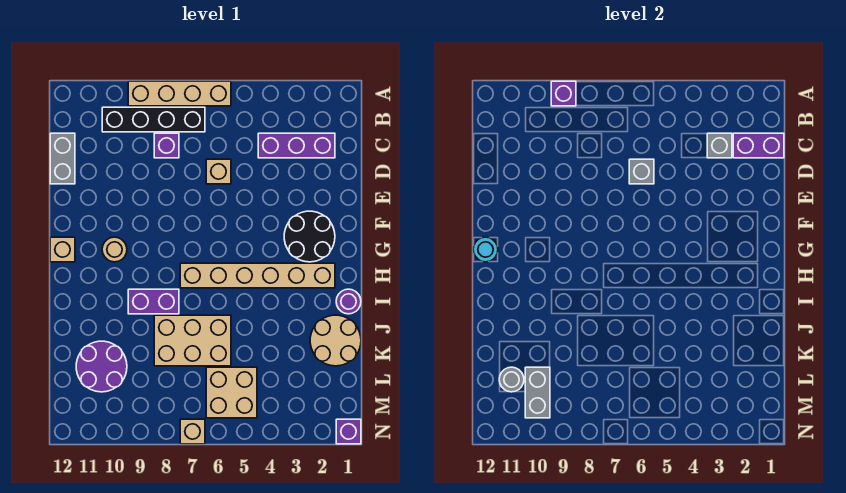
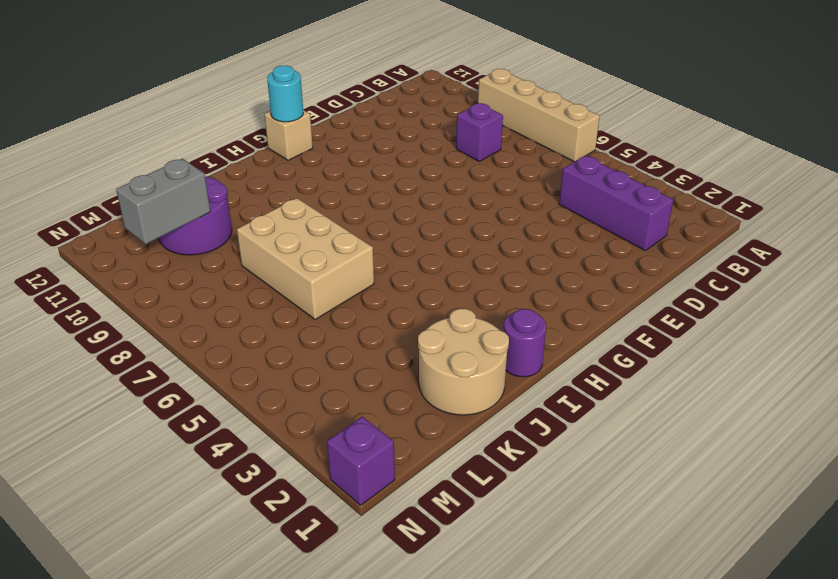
none -> black 1x4 brick [102,107,205,132]
none -> grey 1x2 brick [50,133,75,184]
none -> tan 1x1 brick [206,159,231,184]

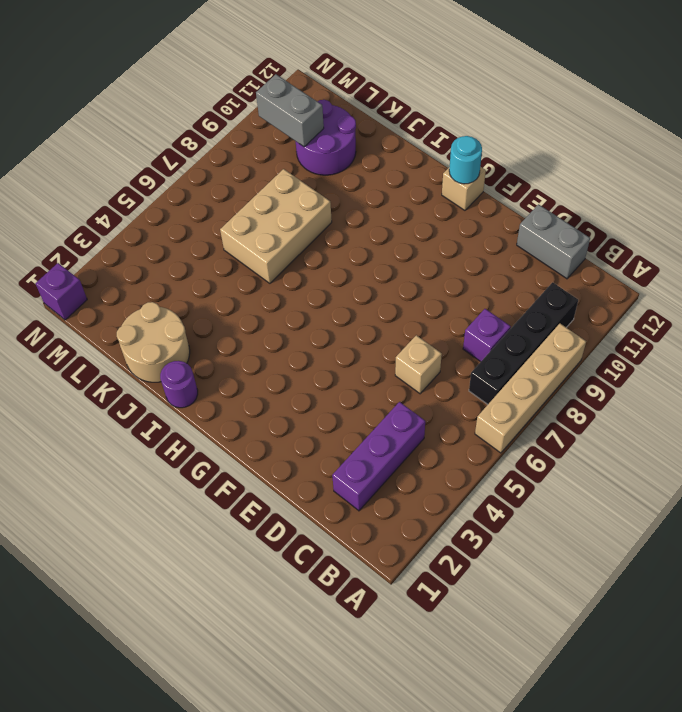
none -> black 2x2 round brick [284,211,335,262]
none -> tan 1x1 round brick [102,237,127,262]
none -> tan 1x6 brick [180,263,335,288]

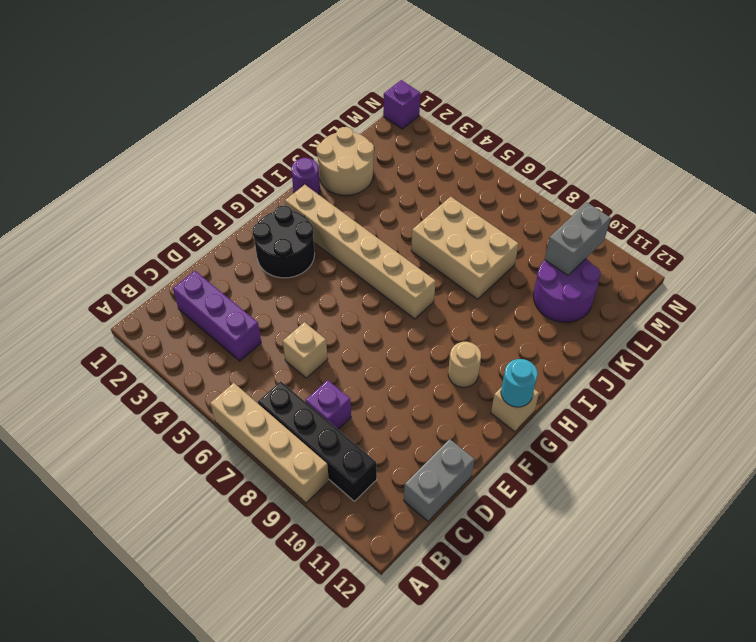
none -> purple 1x2 brick [128,289,179,314]
none -> tan 2x2 brick [206,367,257,418]
none -> tan 1x1 brick [180,419,205,444]

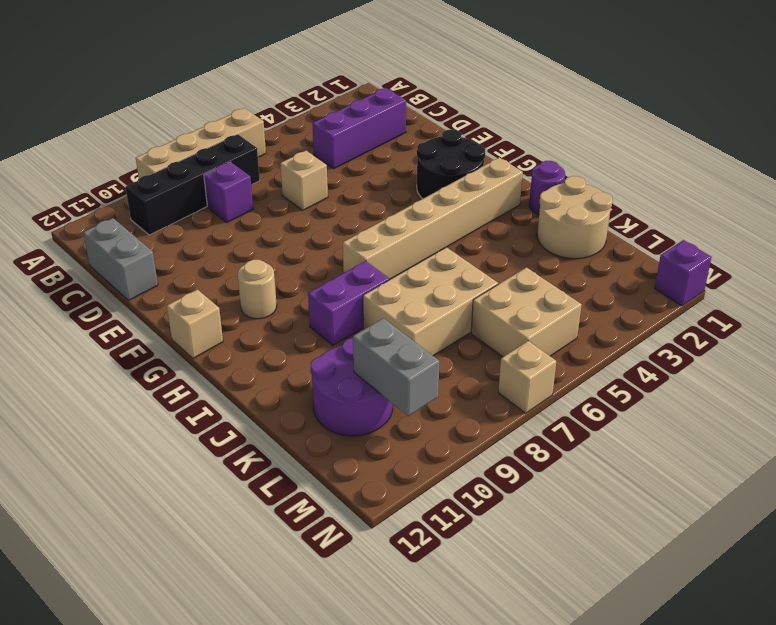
none -> purple 1x1 brick [551,81,576,106]
none -> purple 1x2 brick [733,133,784,158]
none -> grey 1x1 brick [707,133,732,158]

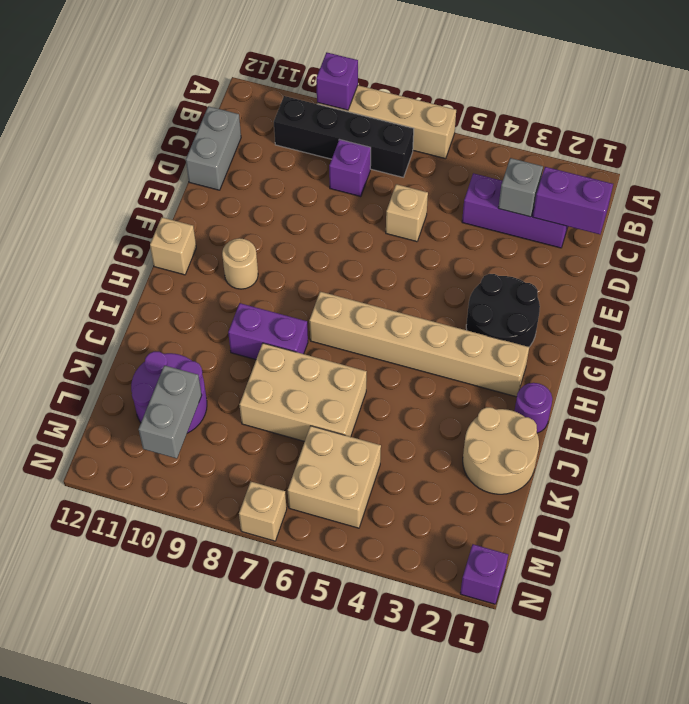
none -> grey 1x1 brick [629,159,654,184]
none -> cyan 1x1 round brick [473,237,498,262]
none -> grey 1x1 round brick [499,367,524,392]

